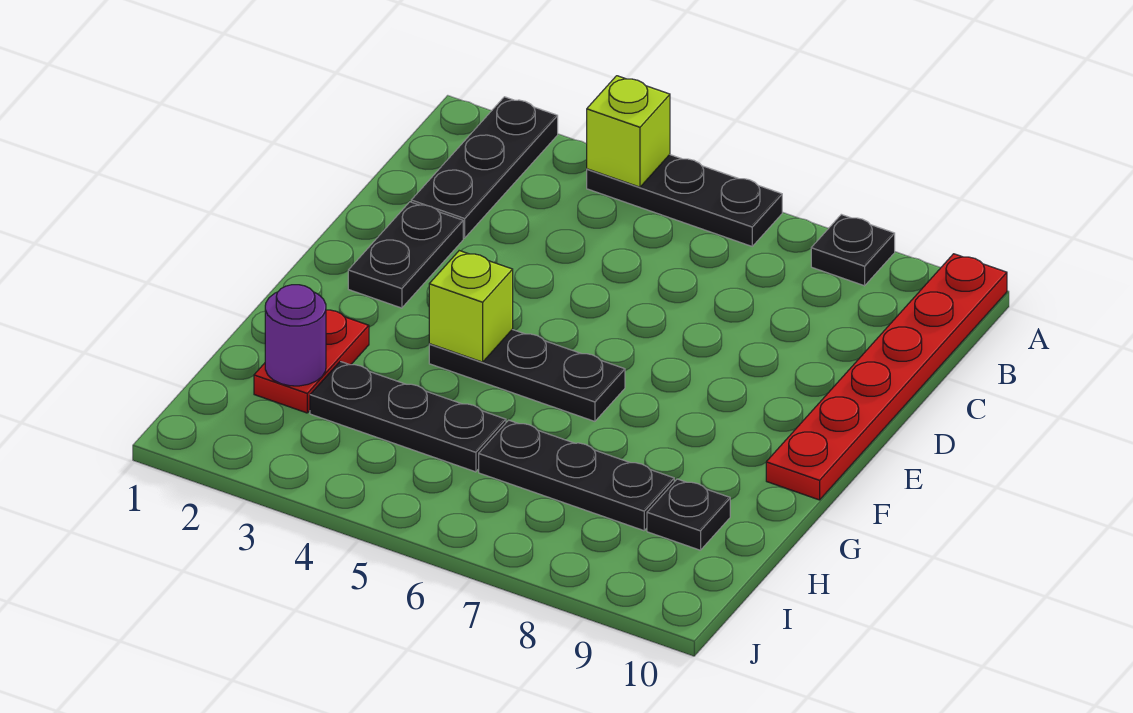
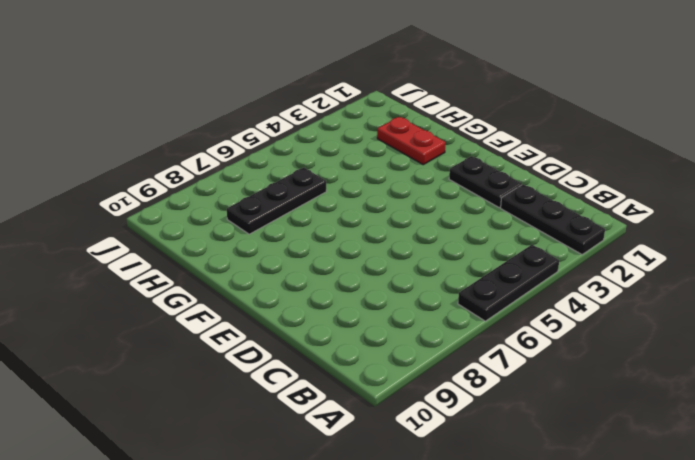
none -> black 1x1 plate [811,214,895,286]
none -> red 1x6 plate [766,254,1007,500]
none -> black 1x3 plate [429,330,625,421]

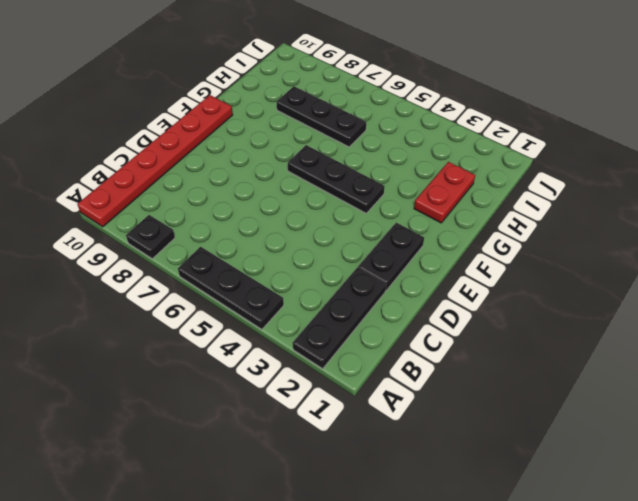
none -> black 1x3 plate [310,361,506,472]
none -> black 1x1 plate [647,479,730,550]
none -> lime 1x1 brick [587,76,670,187]

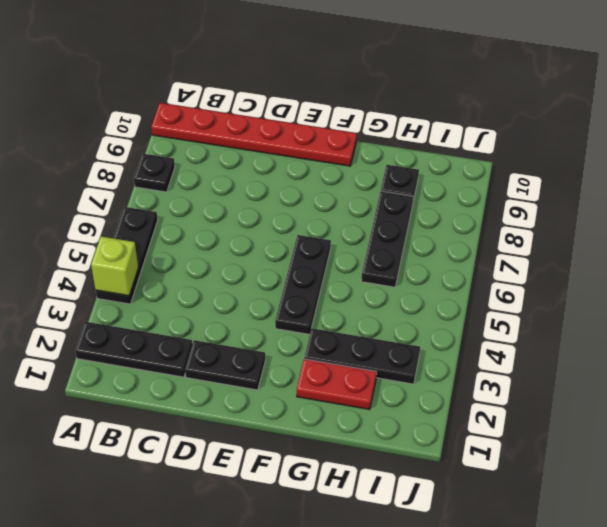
black 1x3 plate [304,328,420,384] -> black 1x3 plate turned to [310,361,506,472]
none -> lime 1x1 brick [429,251,513,362]
none -> purple 1x1 round brick [265,285,326,386]

